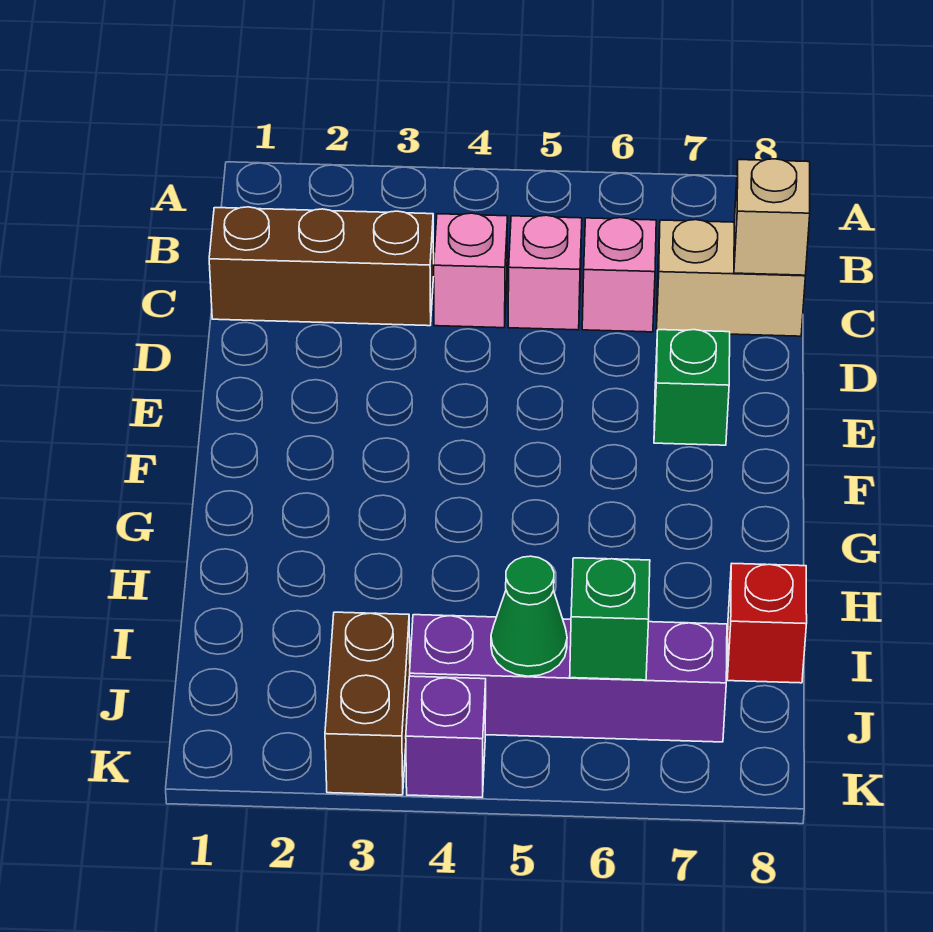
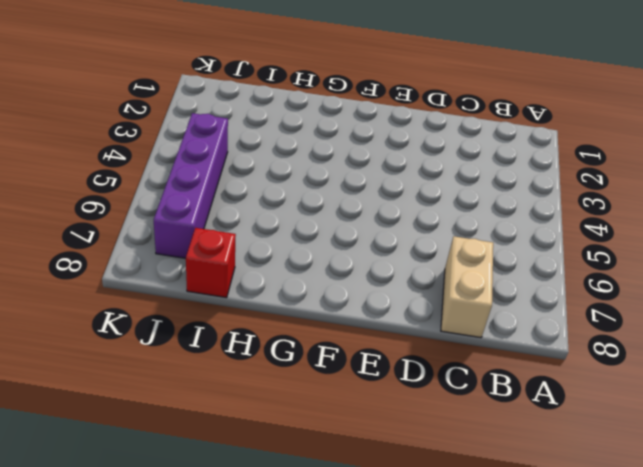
none -> brown 1x3 brick [209,207,434,326]
none -> pink 1x1 brick [434,213,508,328]
none -> pink 1x1 brick [508,215,582,330]

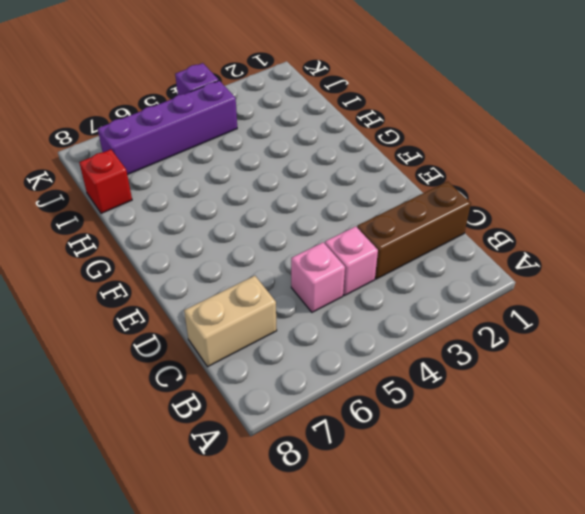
none -> pink 1x1 brick [582,218,656,332]
none -> green 1x1 brick [654,330,730,445]
none -> brown 1x2 brick [325,612,410,795]

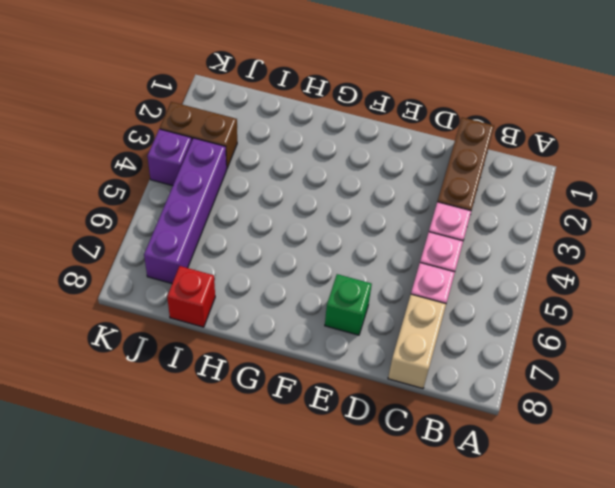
none -> tan 1x1 brick [734,159,810,275]
none -> green 1x1 cone [491,556,567,676]
none -> green 1x1 brick [570,558,650,680]

